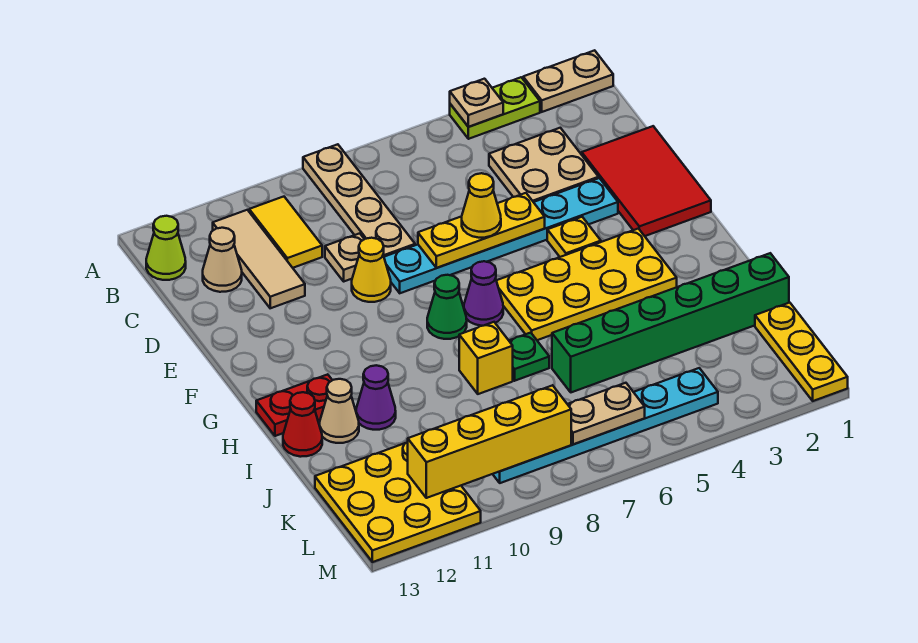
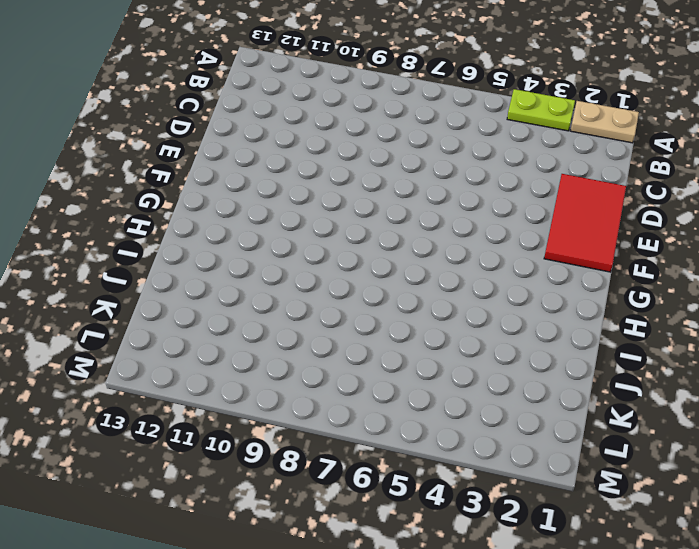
none -> tan 1x4 plate [303,144,415,257]
none -> yellow 1x2 tile [249,197,322,268]
none -> tan 1x3 tile [213,210,305,308]
none -> lime 1x1 cone [146,216,186,280]

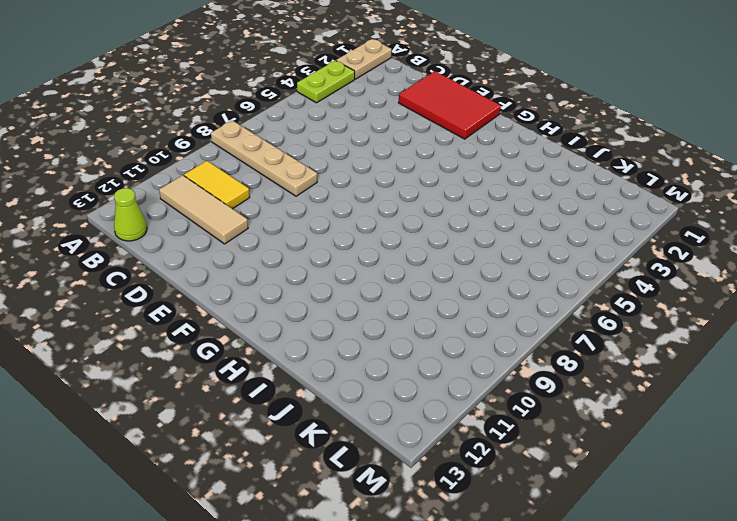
none -> tan 2x2 plate [489,128,599,202]
none -> tan 1x1 cone [203,228,242,292]
none -> tan 1x1 plate [325,233,364,281]
none -> cyan 1x6 plate [384,178,618,293]

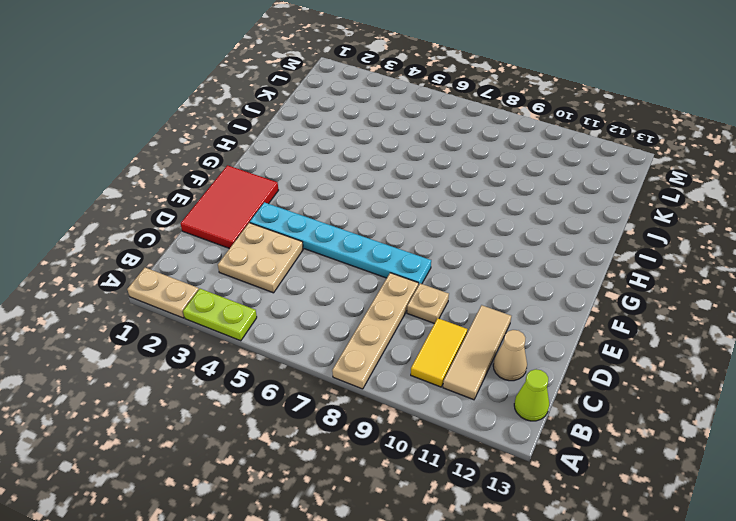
none -> yellow 1x1 cone [352,238,391,302]
none -> yellow 1x1 plate [547,217,601,257]
none -> yellow 2x4 plate [496,229,677,340]
none -> purple 1x1 cone [464,261,503,326]

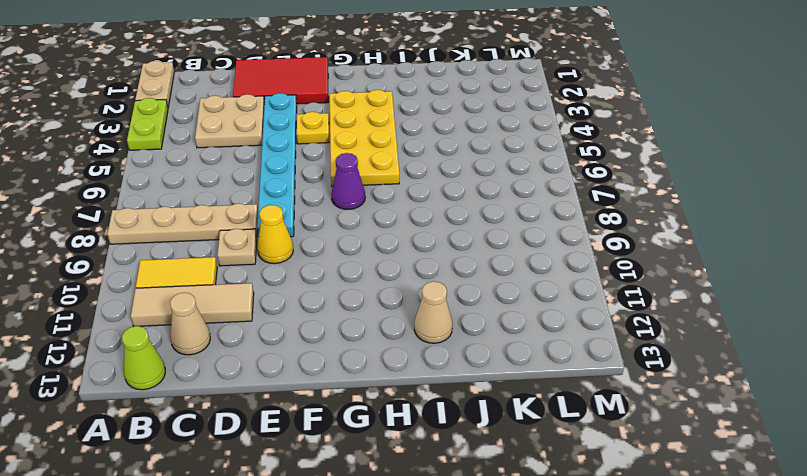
none -> green 1x1 cone [427,275,467,339]
none -> red 1x2 plate [256,374,332,436]
none -> green 1x1 plate [509,333,549,381]
none -> yellow 1x1 brick [459,322,513,394]

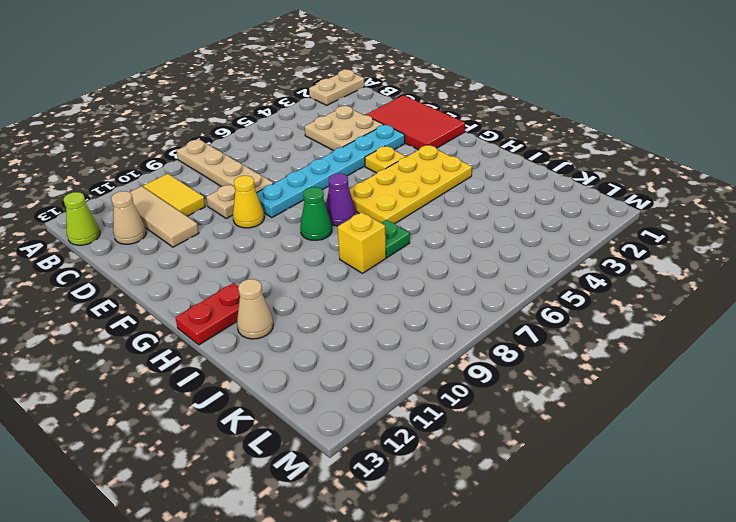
none -> lime 1x2 plate [450,77,540,139]
none -> purple 1x1 cone [356,365,396,430]
none -> red 1x1 cone [283,392,322,457]
none -> green 1x6 brick [552,253,789,392]

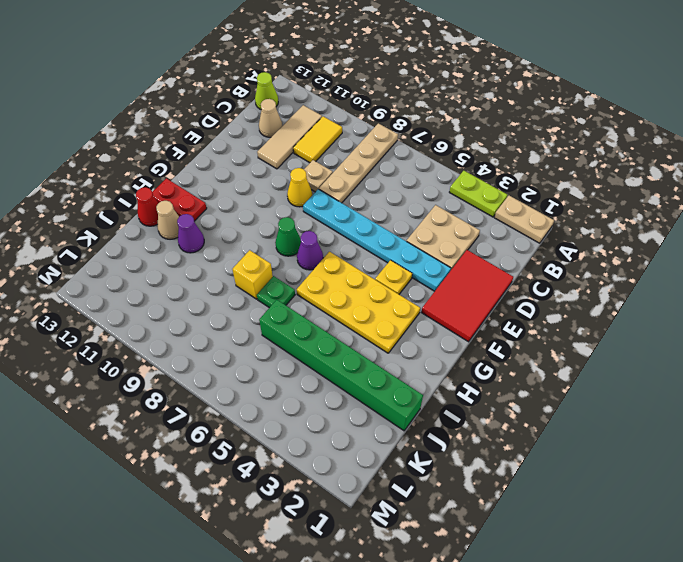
none -> yellow 1x3 plate [755,303,848,401]
none -> yellow 3x3 plate [315,442,481,562]
none -> cyan 1x6 plate [493,368,718,483]
none -> tan 1x1 plate [450,79,503,127]

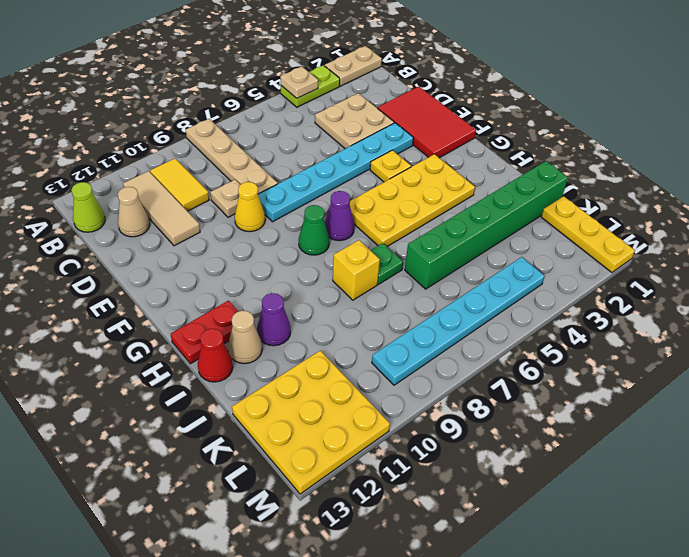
none -> yellow 1x3 plate [418,193,545,268]
none -> tan 1x2 plate [568,383,645,444]
none -> yellow 1x4 brick [408,385,571,498]
none -> yellow 1x1 cone [462,173,501,238]

